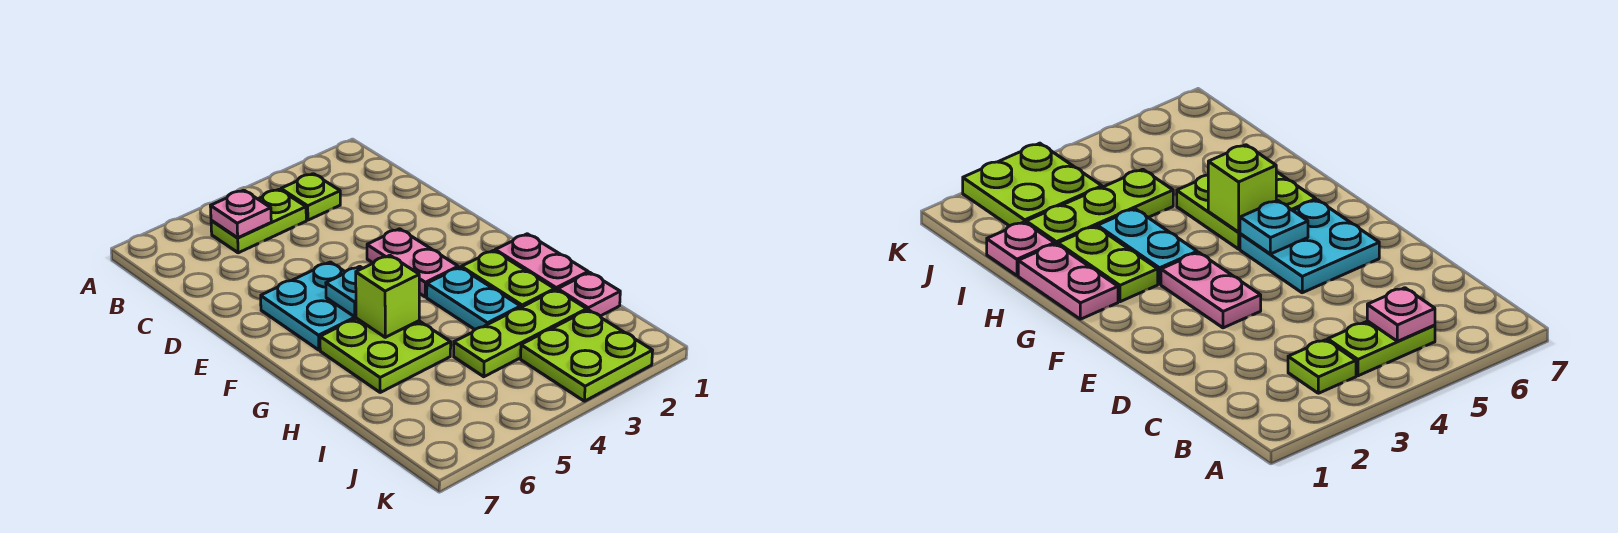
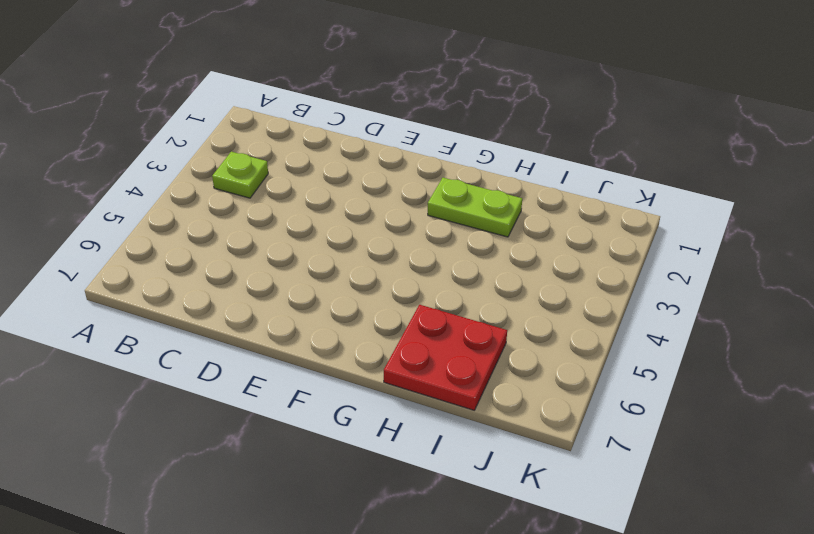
red 2x2 plate [384,305,507,410] -> lime 2x2 plate [320,318,451,392]
none -> lime 1x2 plate [211,189,306,253]
none -> pink 1x2 plate [367,229,458,297]
none -> cyan 2x2 plate [261,262,356,350]

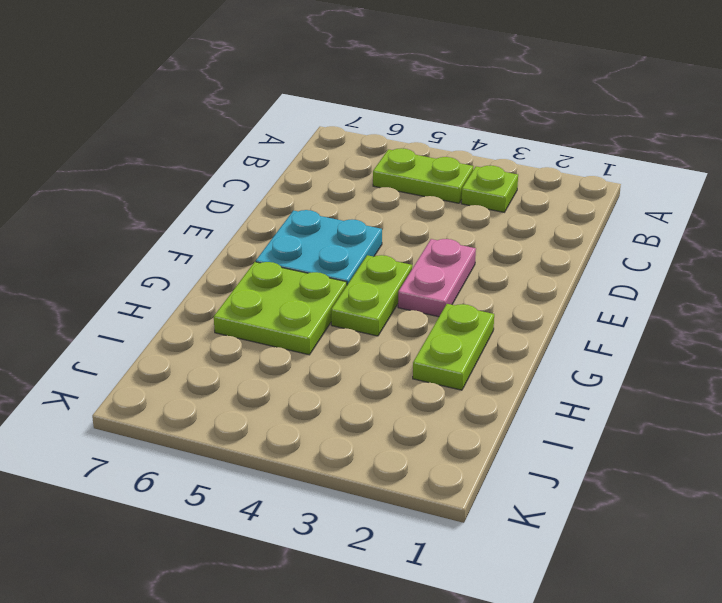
lime 1x2 plate [331,255,412,336] -> none
none -> pink 1x2 plate [495,234,588,290]
none -> cyan 1x2 plate [427,267,521,329]
none -> pink 1x1 plate [558,273,620,316]

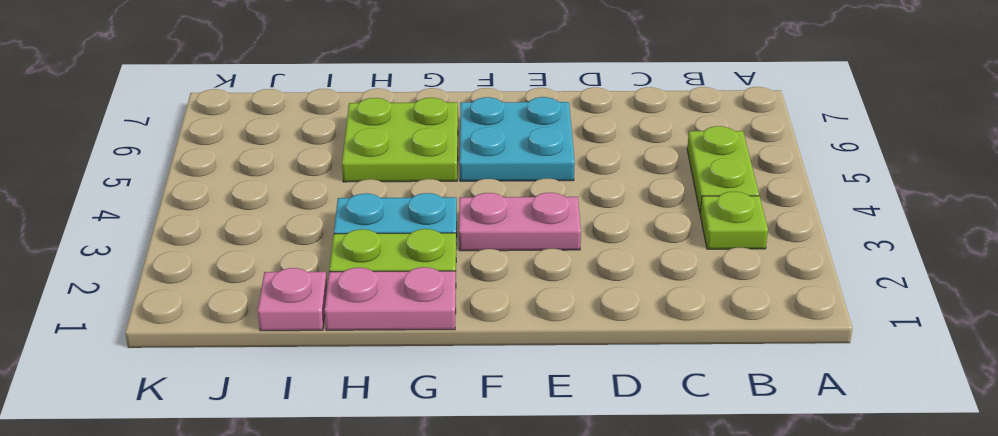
none -> lime 1x3 plate [454,290,587,377]
none -> lime 2x2 plate [521,310,653,401]
none -> pink 1x1 plate [210,190,271,238]

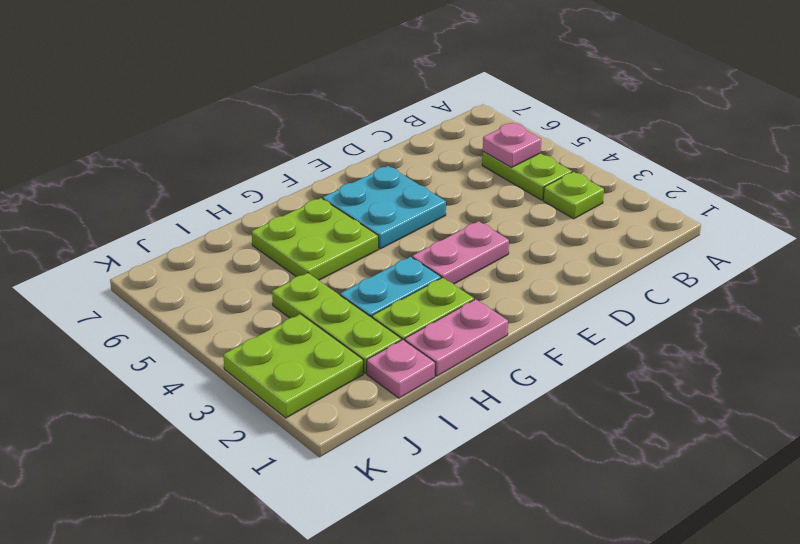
none -> cyan 1x1 plate [326,266,362,317]
none -> lime 1x1 brick [356,255,419,337]

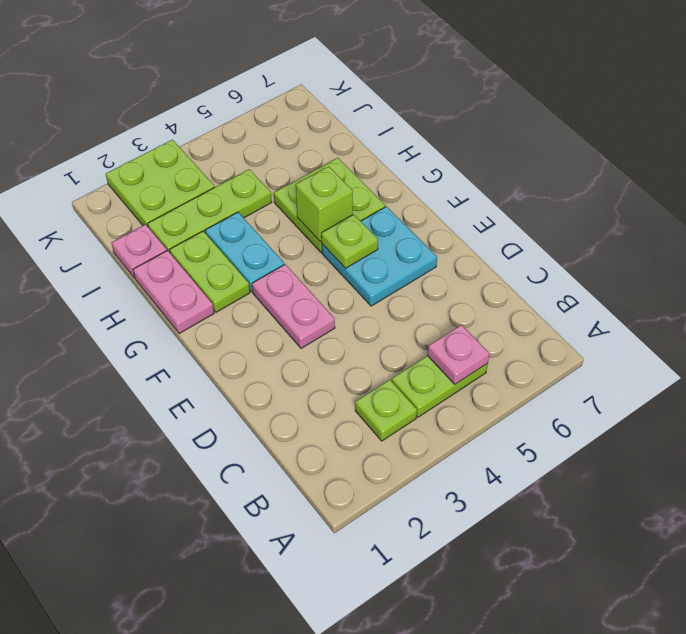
lime 1x1 plate [321,214,378,269] -> cyan 1x1 plate [326,266,362,317]

